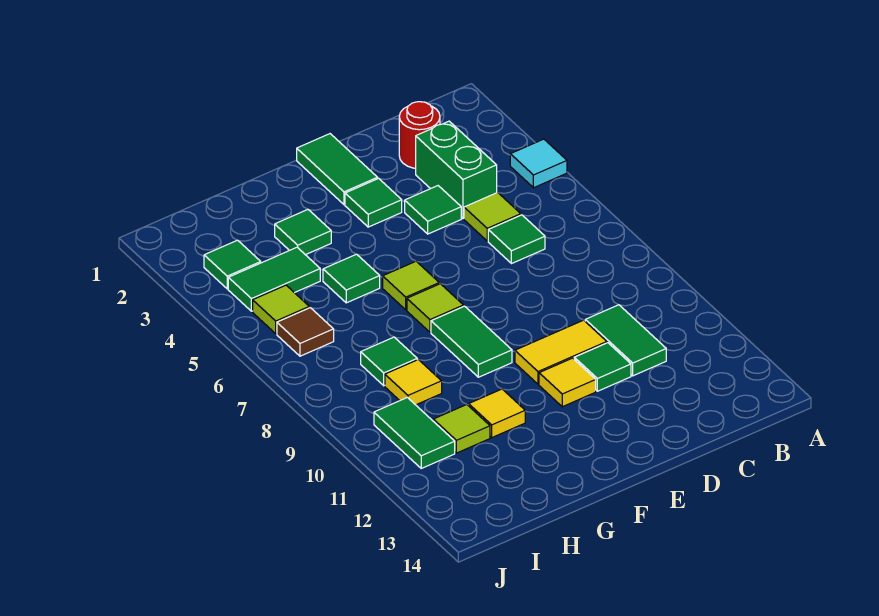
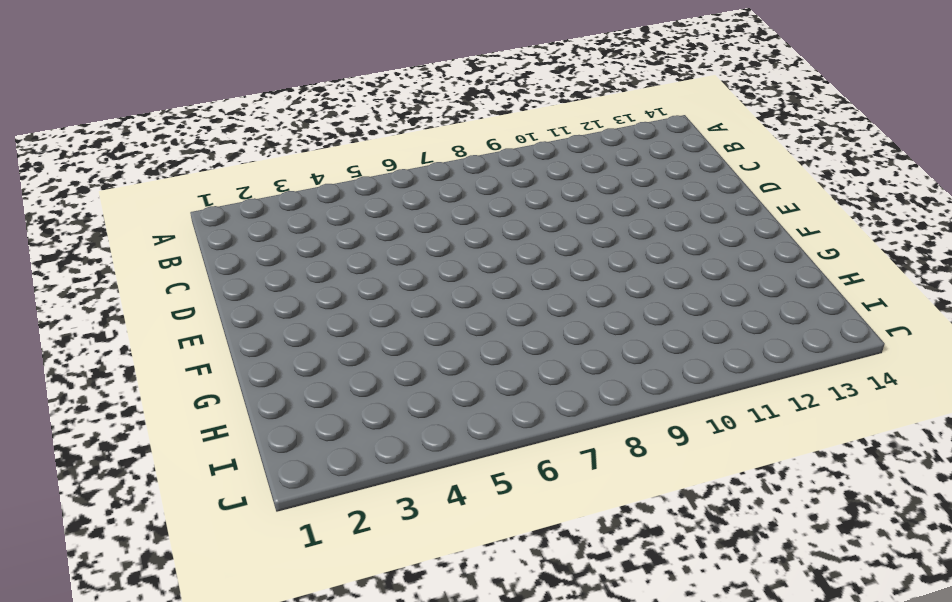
none -> cyan 1x1 tile [510,139,567,188]
none -> red 1x1 round brick [399,102,440,168]
none -> green 1x2 brick [416,121,497,219]

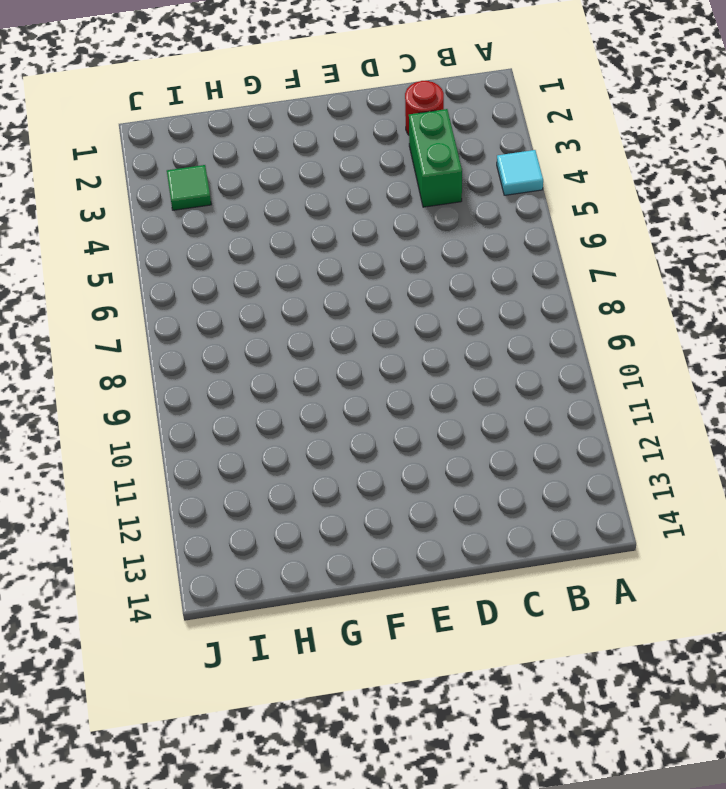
none -> lime 1x1 tile [464,192,521,241]
none -> green 1x1 tile [488,215,545,264]
none -> green 1x2 tile [585,305,666,376]

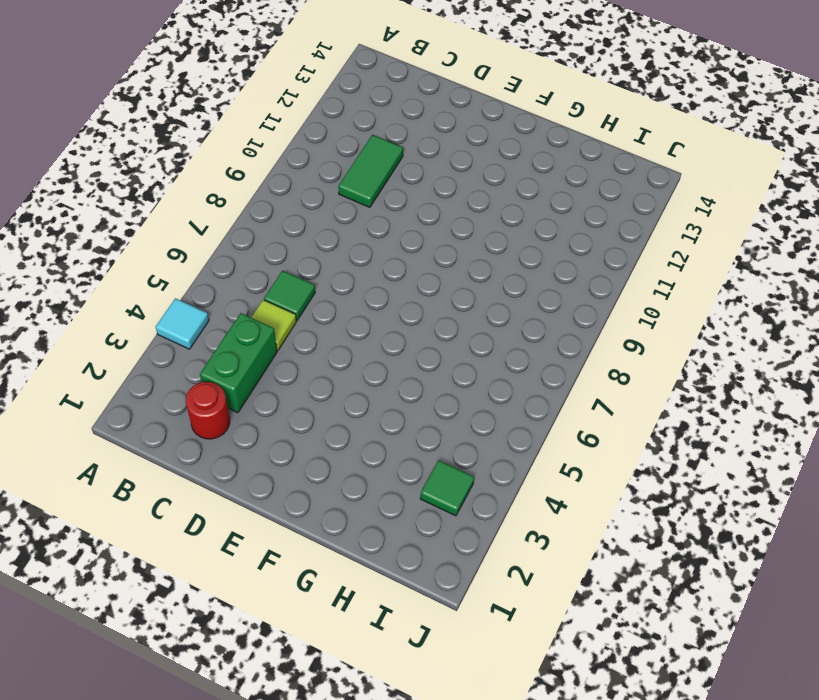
none -> green 1x1 tile [405,186,461,234]
none -> yellow 1x2 tile [515,320,607,384]
none -> green 1x1 tile [574,343,631,391]

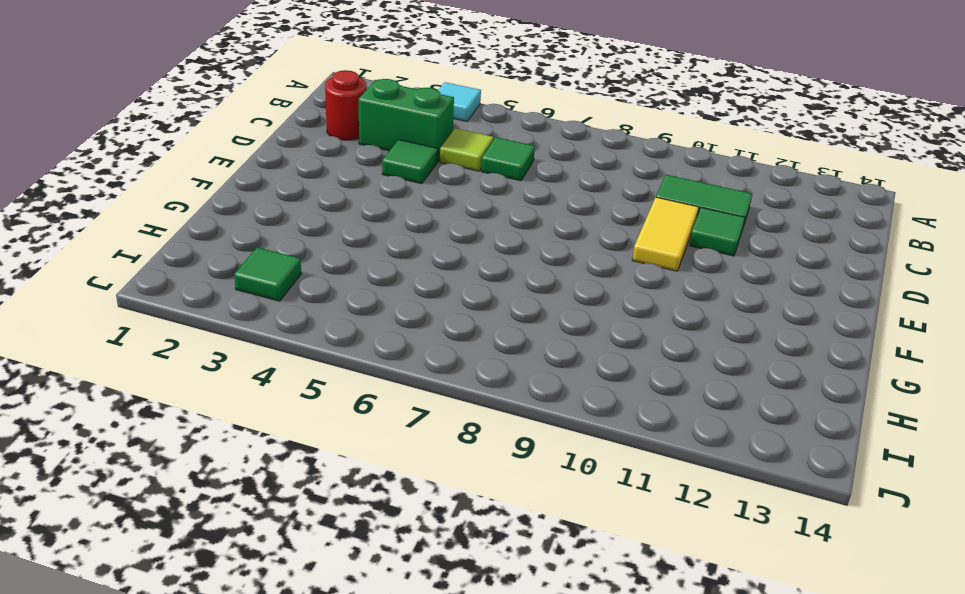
none -> green 1x2 tile [297,134,378,205]
none -> green 1x1 tile [345,178,402,227]
none -> yellow 1x1 tile [539,358,596,407]

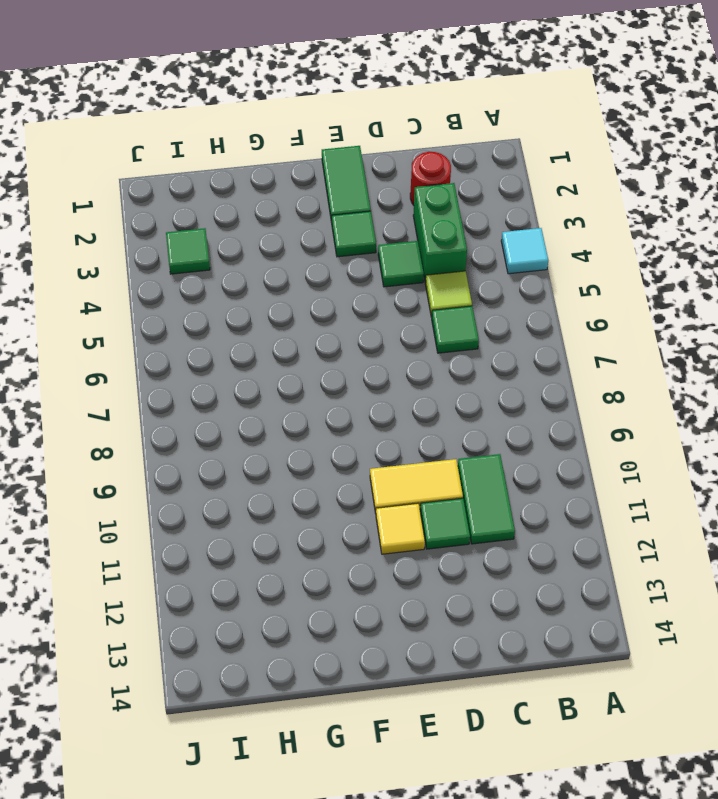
none -> lime 1x1 tile [383,261,439,310]
none -> lime 1x1 tile [407,284,464,332]
none -> green 1x2 tile [431,306,512,377]

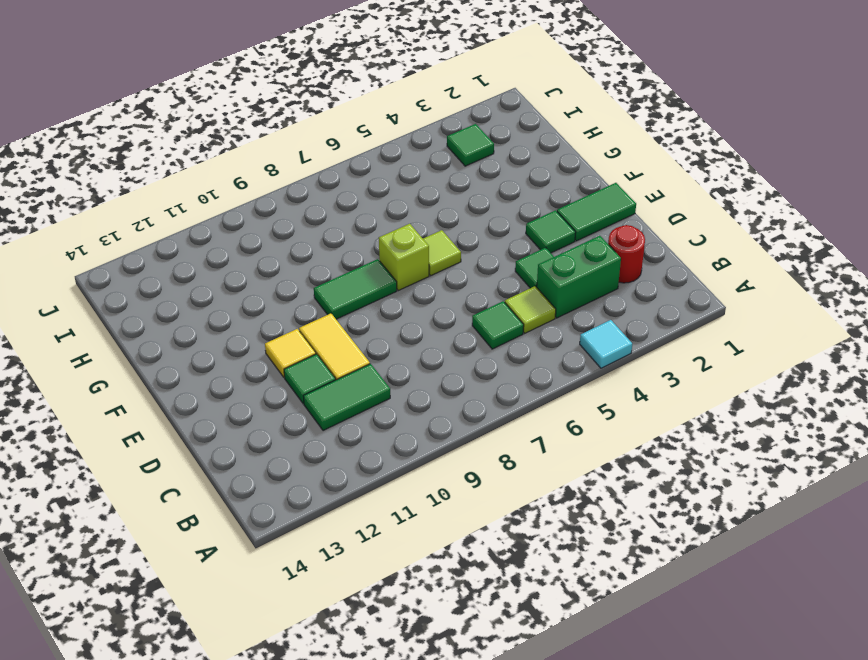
lime 1x1 brick [379,224,429,291] -> lime 1x1 tile [407,284,464,332]
none -> green 1x1 tile [275,210,331,255]
none -> green 1x1 tile [323,254,380,303]
none -> yellow 1x1 tile [469,389,525,437]

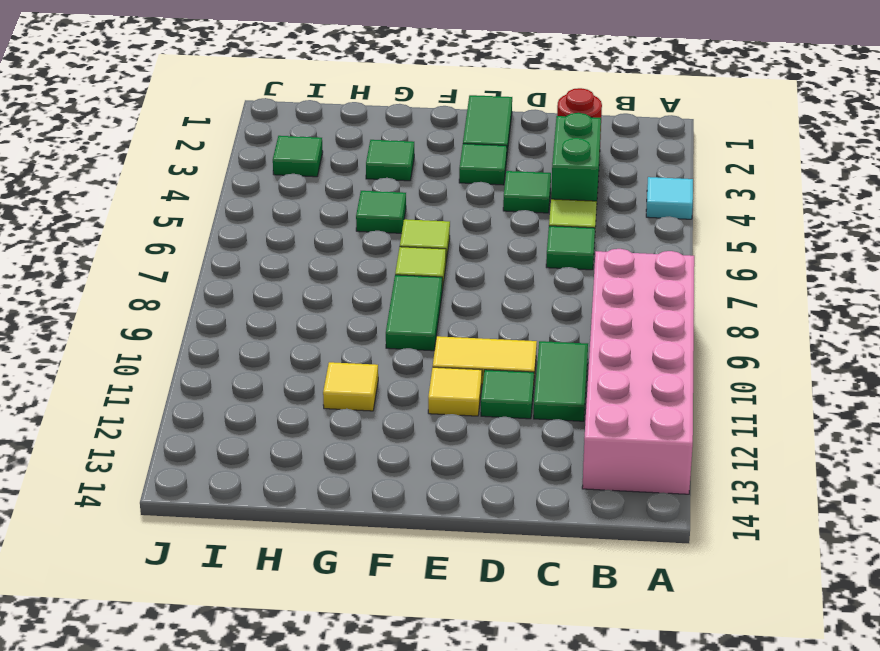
pink 2x6 brick [582,249,694,494] -> none
none -> green 1x2 tile [228,247,320,311]
none -> green 1x1 tile [361,337,417,386]
none -> yellow 1x1 tile [385,360,442,405]

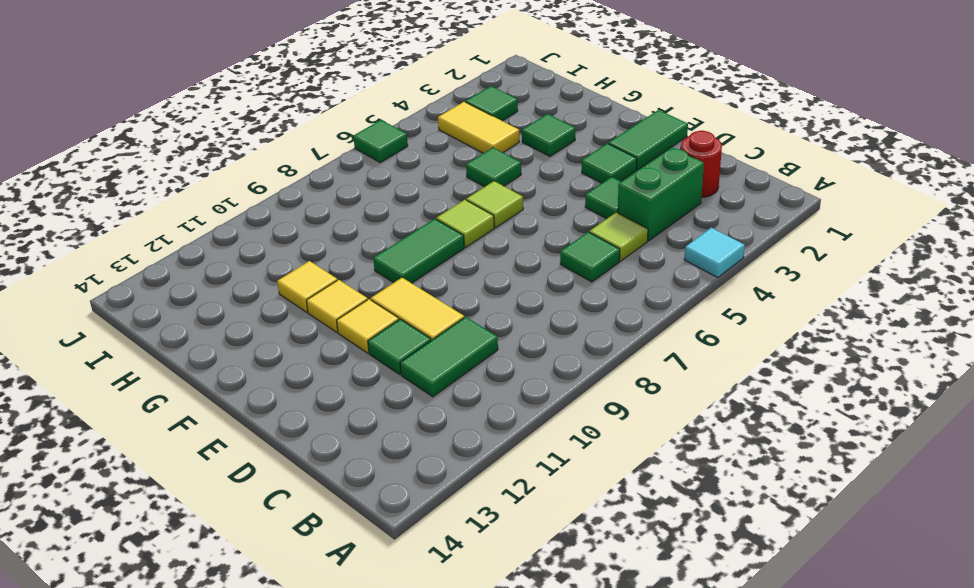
yellow 1x1 tile [306,280,368,332] -> yellow 1x1 tile moved to [385,360,442,405]
yellow 1x2 tile [438,102,519,153] -> green 1x2 tile [228,247,320,311]
green 1x1 tile [353,120,408,162] -> green 1x1 tile moved to [361,337,417,386]
none -> lime 1x1 tile [433,404,490,453]
none -> lime 1x1 tile [253,285,309,334]
none -> brown 1x1 tile [277,308,334,356]

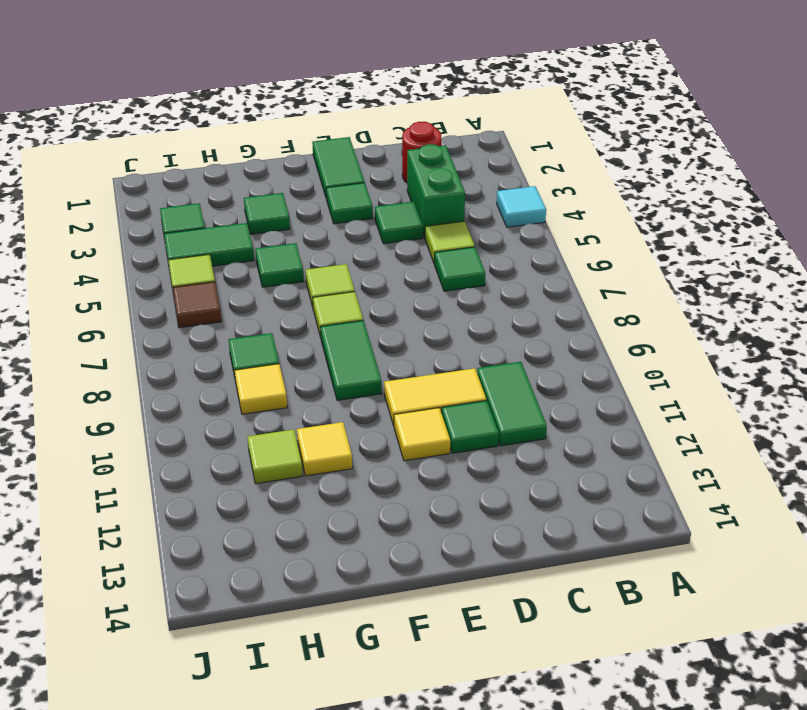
none -> green 1x2 tile [374,397,455,468]

